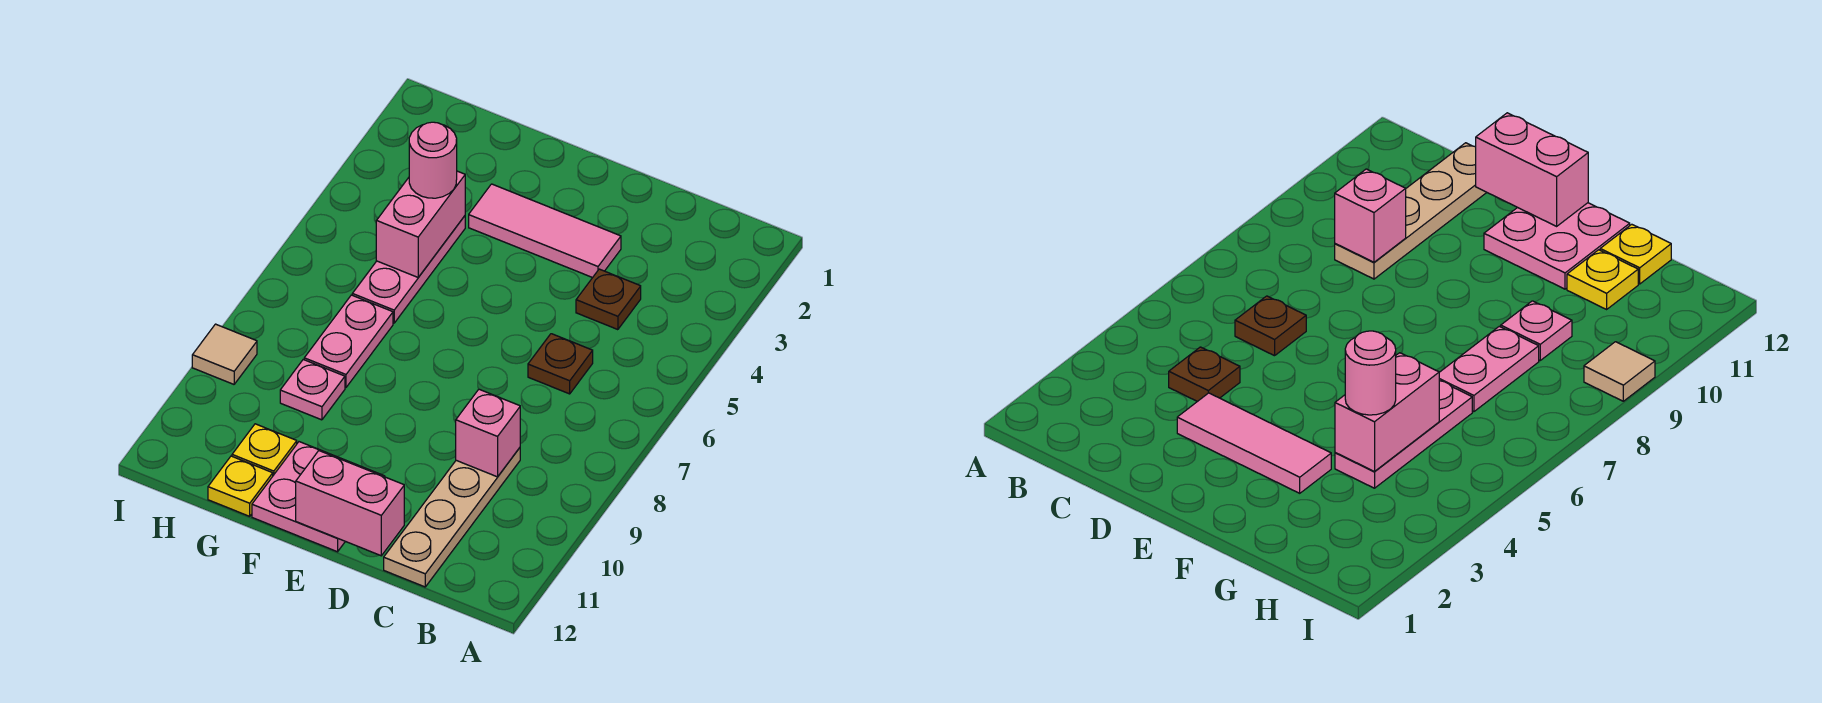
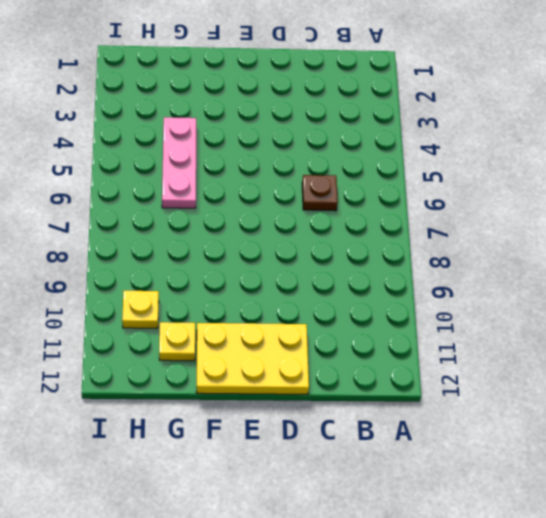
yellow 2x3 plate [196,323,309,394] -> pink 2x2 plate [252,442,385,552]
yellow 1x1 plate [122,291,159,328] -> yellow 1x1 plate moved to [208,456,273,516]
none -> brown 1x1 plate [576,269,641,330]
none -> tan 1x4 plate [384,448,520,587]
none -> pink 1x3 tile [469,184,621,278]

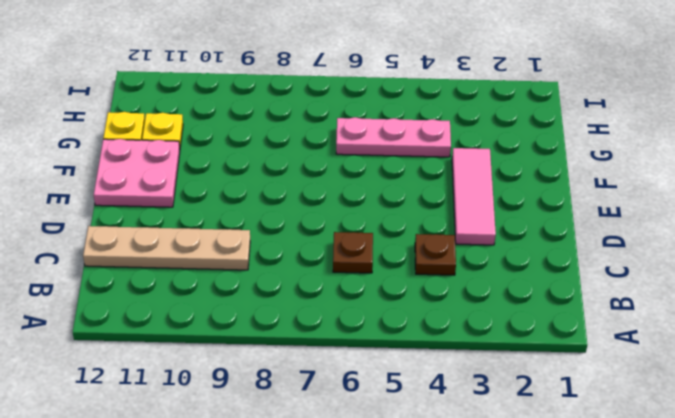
none -> pink 1x2 plate [304,295,393,388]
none -> pink 1x1 plate [280,360,345,420]
none -> tan 1x1 tile [192,324,257,384]

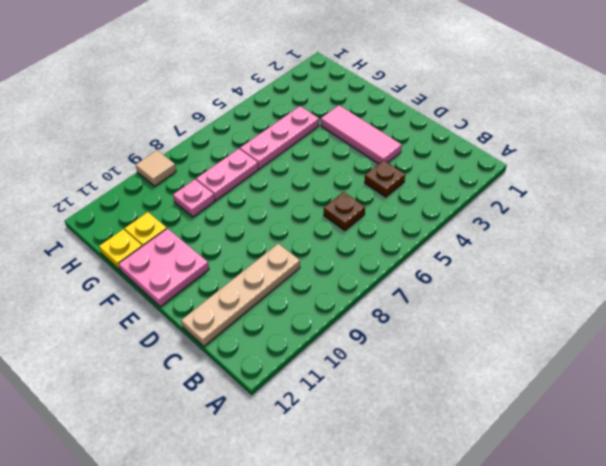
none -> pink 1x1 brick [456,389,520,477]
none -> pink 1x2 brick [296,451,404,556]
none -> pink 1x2 brick [376,171,465,277]

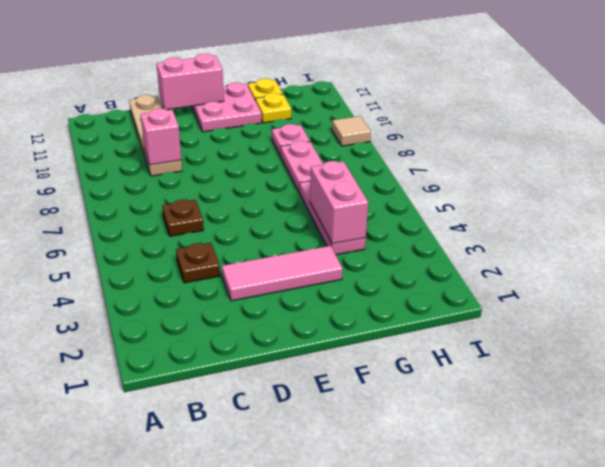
none -> pink 1x1 round brick [409,122,457,198]

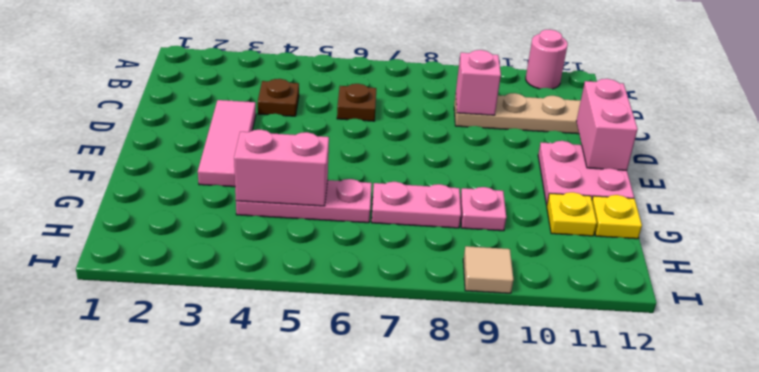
pink 1x1 round brick [526,30,568,89] -> pink 1x1 round brick moved to [409,122,457,198]

